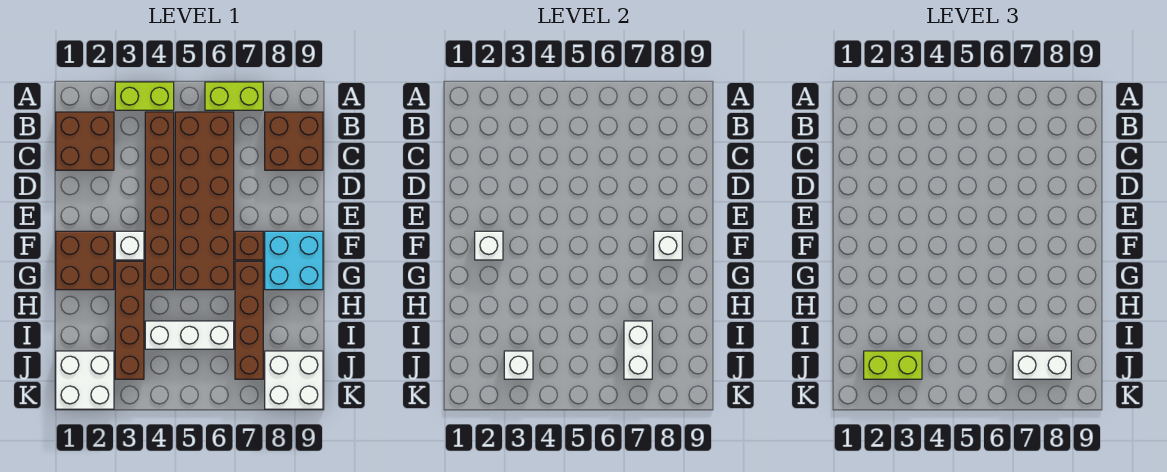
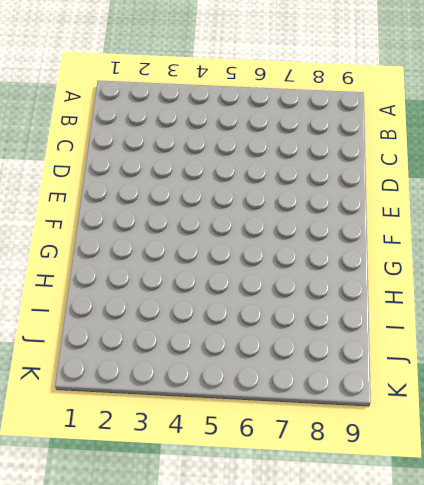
none -> lime 1x2 brick [115,82,174,110]
none -> lime 1x2 brick [205,82,263,110]
none -> brown 2x2 brick [56,112,114,170]

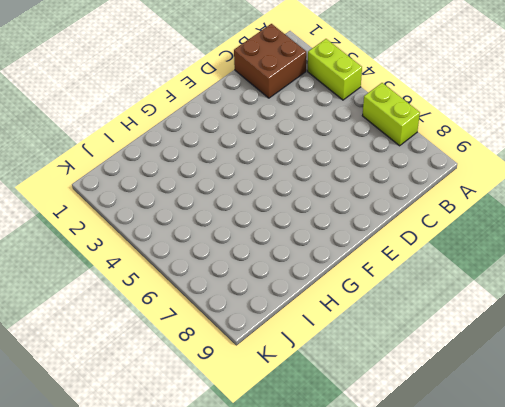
none -> brown 1x6 brick [145,112,174,290]
none -> brown 2x6 brick [175,112,234,290]
none -> brown 2x2 brick [265,112,323,170]

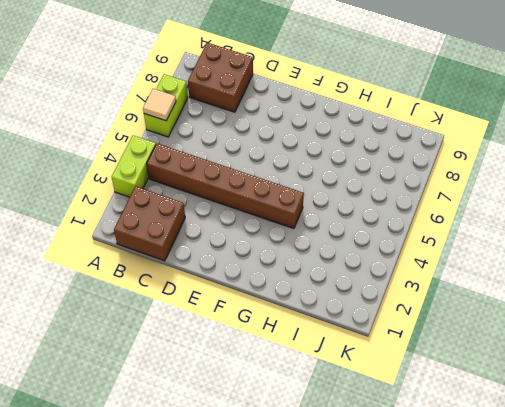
tan 1x1 tile [143,89,176,121] -> none
none -> brown 2x6 brick [175,112,234,290]
none -> brown 2x2 brick [56,231,114,290]
none -> white 1x1 brick [115,231,144,260]

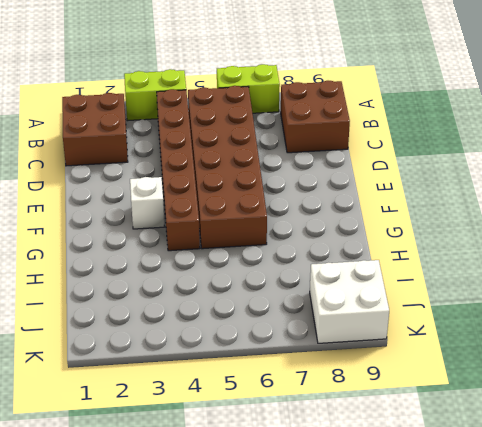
none -> brown 2x2 brick [56,231,114,290]
none -> brown 1x1 brick [235,231,263,260]
none -> cyan 2x2 brick [265,231,323,290]

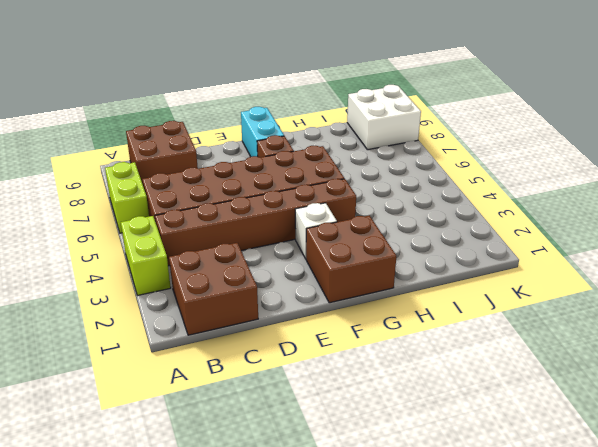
cyan 1x2 brick [241,107,284,157] -> cyan 2x2 brick [265,231,323,290]
none -> brown 1x4 brick [115,261,144,379]
none -> brown 1x4 brick [235,261,263,379]
none -> white 1x3 brick [145,321,234,349]

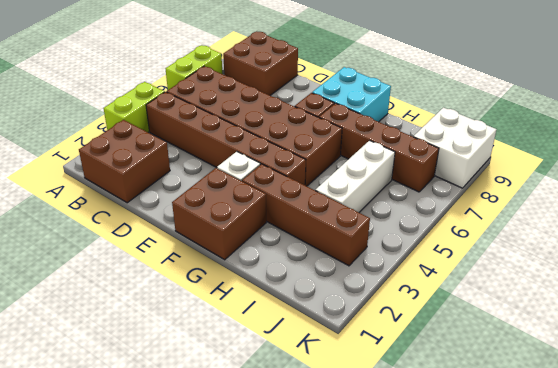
none -> white 2x2 brick [56,351,114,409]
none -> white 1x1 brick [475,231,503,260]
none -> white 1x1 brick [654,231,682,260]

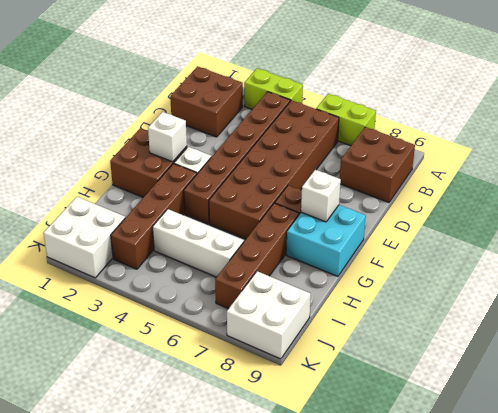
none -> white 1x2 brick [624,321,652,379]
none -> white 1x1 brick [504,351,533,379]
none -> lime 1x2 brick [864,351,922,379]

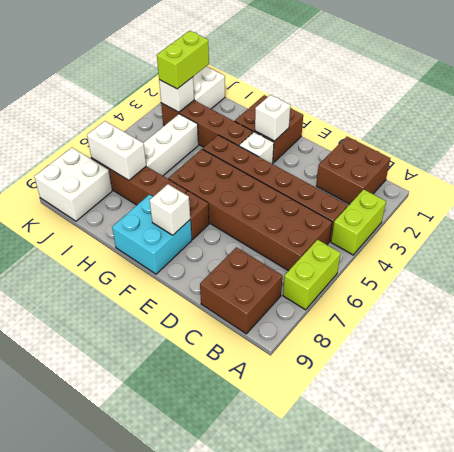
none -> white 1x2 brick [1013,351,1071,379]

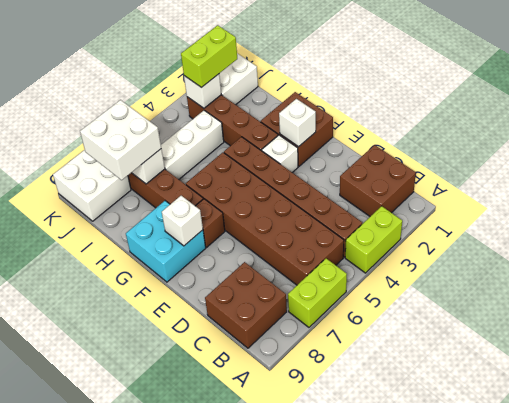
white 2x2 brick [80,100,161,180] -> white 1x2 brick [1013,351,1071,379]

